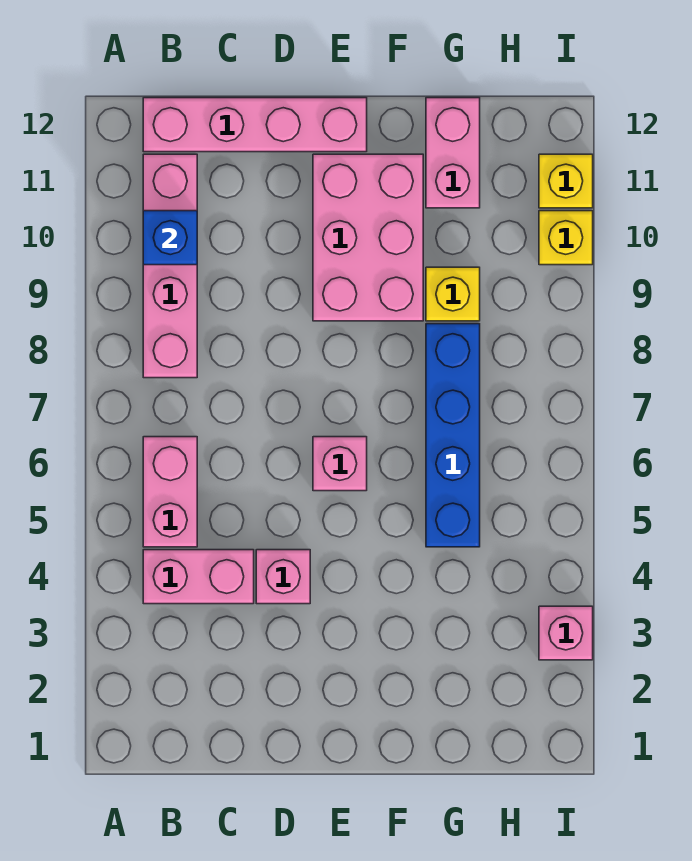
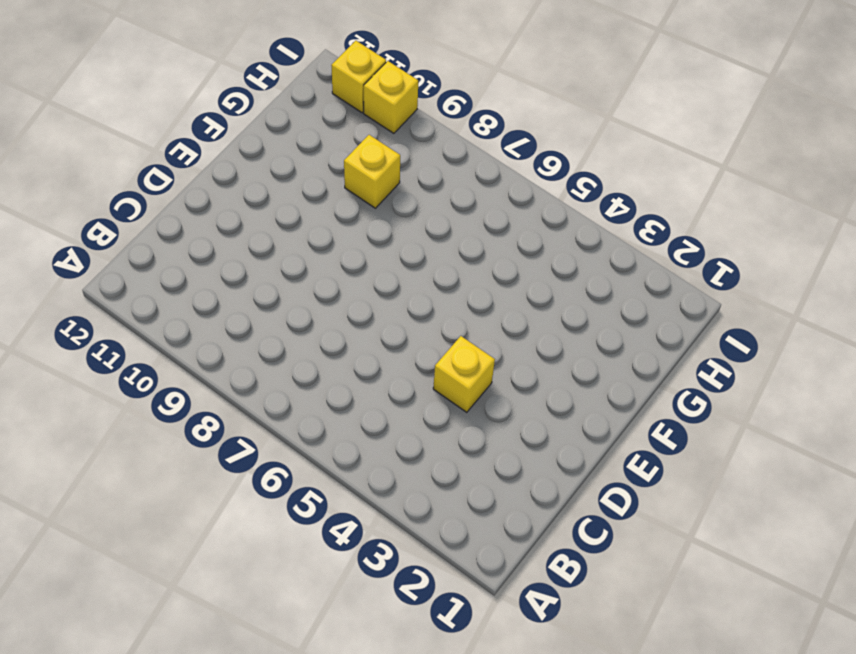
yellow 1x1 brick [433,336,495,412] -> pink 1x1 brick [256,550,310,604]
none -> pink 1x2 brick [143,550,254,604]
none -> pink 1x2 brick [143,437,197,547]
none -> pink 1x4 brick [143,154,197,378]

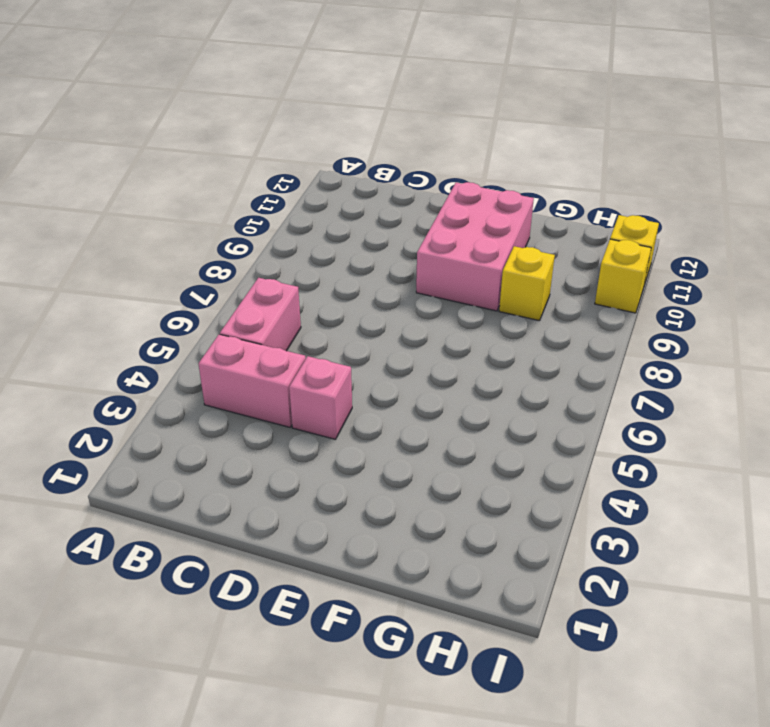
none -> pink 1x4 brick [143,154,197,378]
none -> pink 1x4 brick [143,98,367,152]
none -> pink 1x1 brick [313,437,367,491]

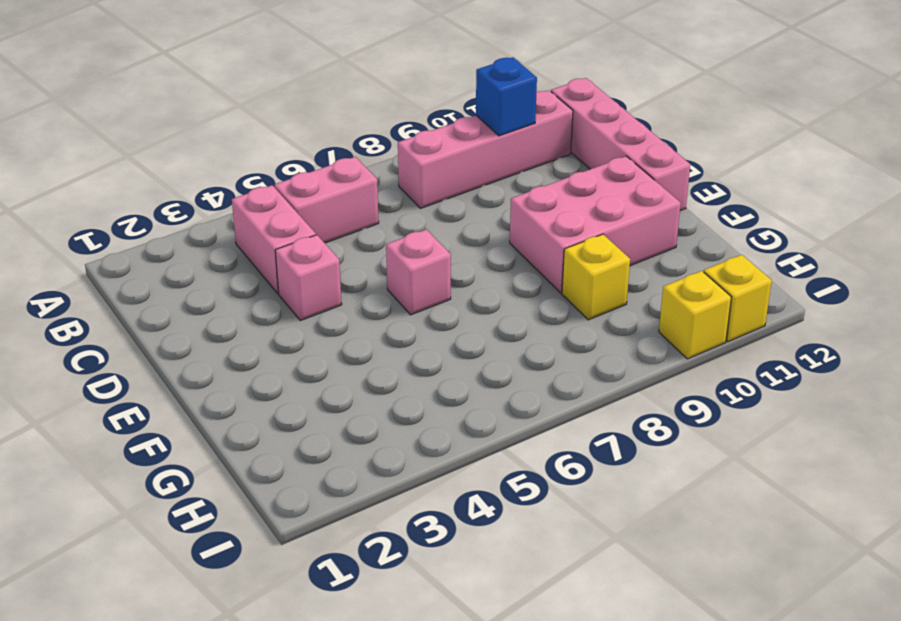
none -> blue 1x4 brick [426,324,480,547]
none -> pink 1x2 brick [426,98,480,208]
none -> pink 1x1 brick [539,606,593,660]

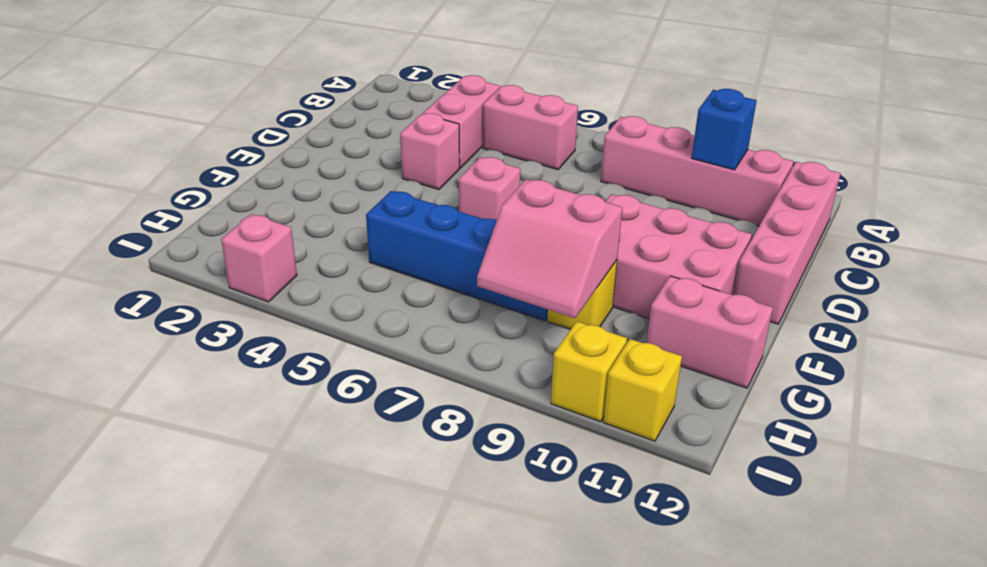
pink 2x2 slope [477,179,622,318] -> none

